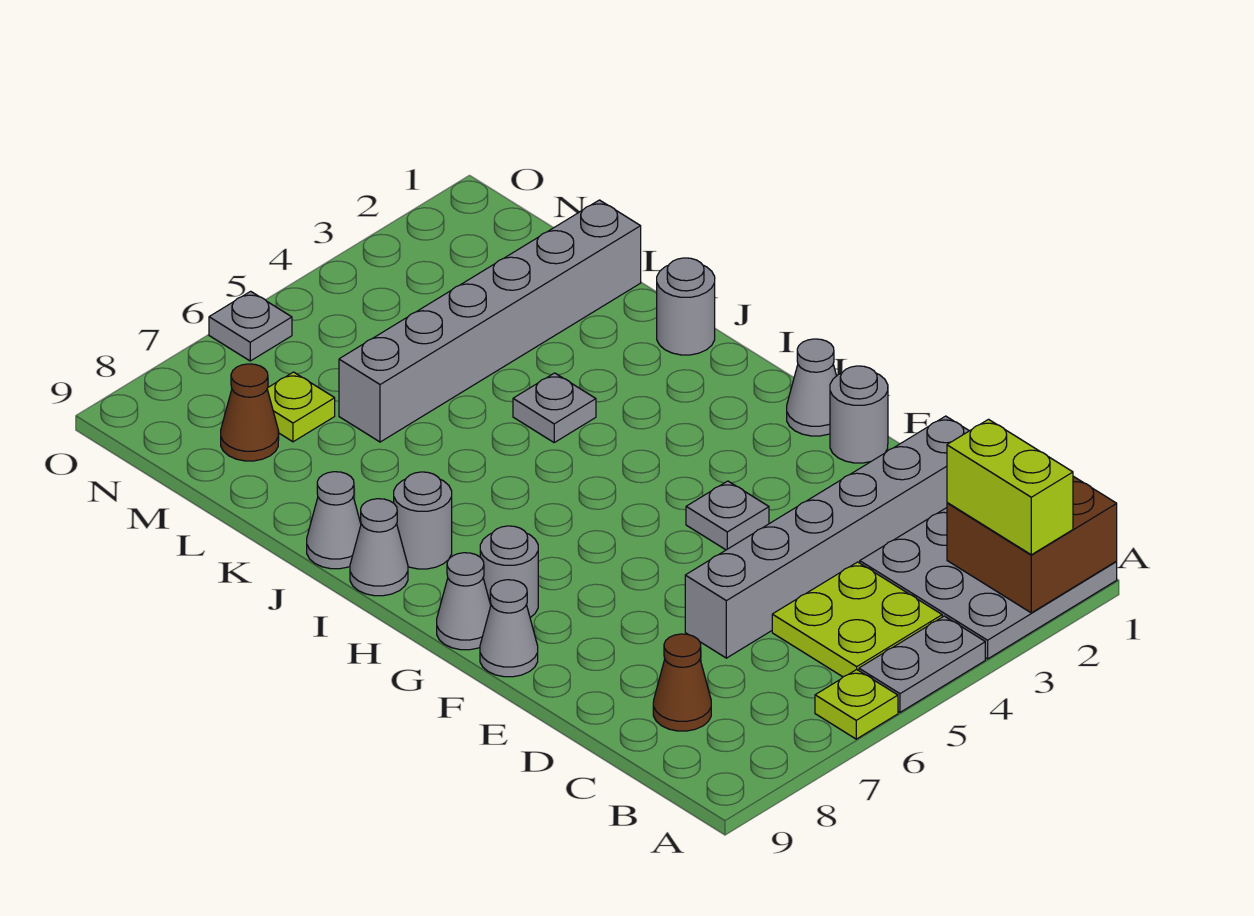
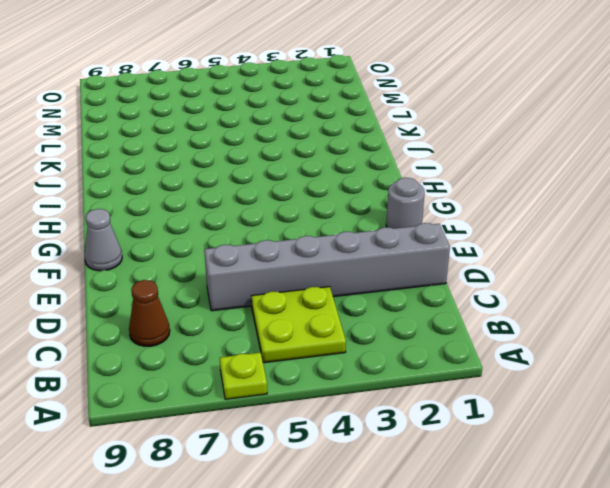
none -> grey 3x3 plate [860,508,1117,659]
none -> grey 1x2 plate [859,616,985,712]
none -> grey 1x1 plate [686,481,769,550]

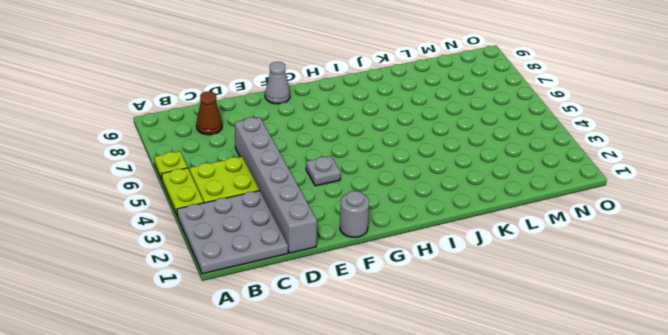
lime 1x2 plate [162,168,204,215] -> grey 1x2 plate [859,616,985,712]
none -> grey 1x1 cone [787,339,836,436]
none -> grey 1x1 round brick [480,526,538,617]
none -> grey 1x1 cone [437,553,491,650]

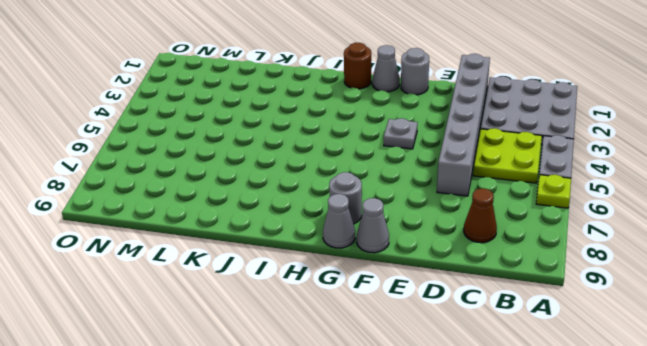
brown 1x1 round brick [344,43,371,89] -> none
none -> grey 1x1 round brick [394,472,452,569]
none -> grey 1x1 cone [350,499,408,596]
none -> grey 1x1 round brick [657,258,715,355]

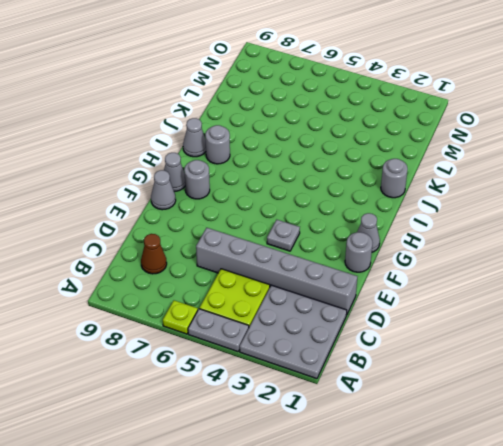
none -> grey 1x1 plate [513,373,596,442]
none -> grey 1x1 cone [307,472,361,569]
none -> grey 1x6 brick [339,200,641,442]

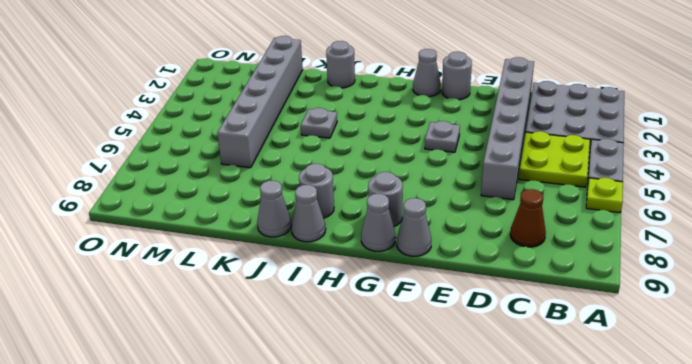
none -> lime 1x1 plate [267,372,335,442]
none -> brown 1x1 cone [221,364,279,461]
none -> grey 1x1 plate [209,291,292,361]

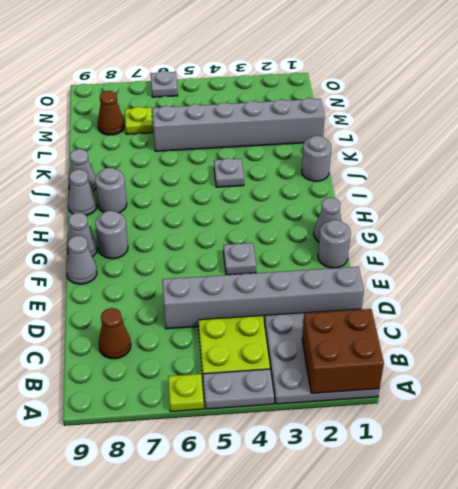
none -> lime 1x2 brick [947,419,1073,555]

